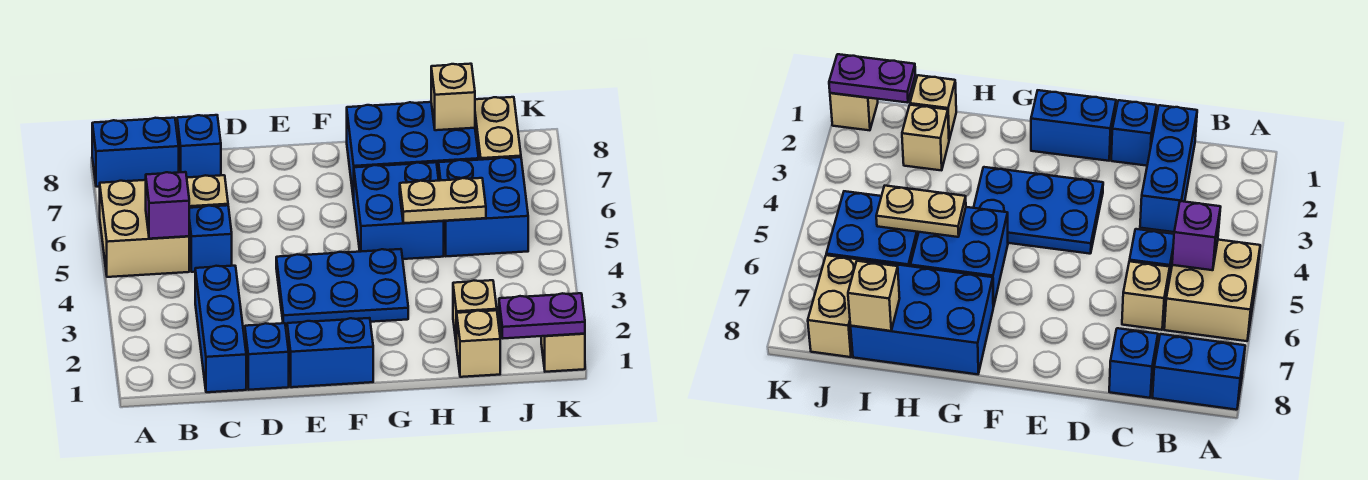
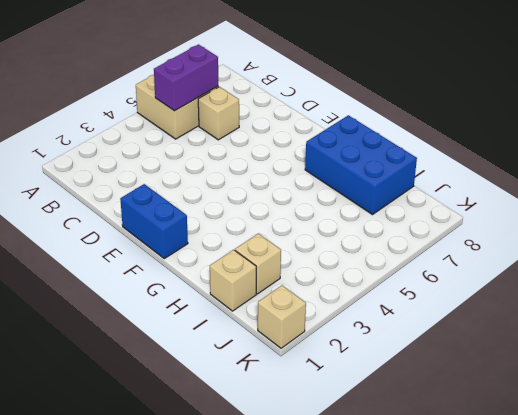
purple 1x2 brick [154,44,218,111] -> purple 1x1 brick [146,172,189,239]
none -> blue 1x2 brick [92,118,179,187]
none -> blue 1x3 brick [195,266,246,392]
none -> blue 1x1 brick [189,205,232,272]

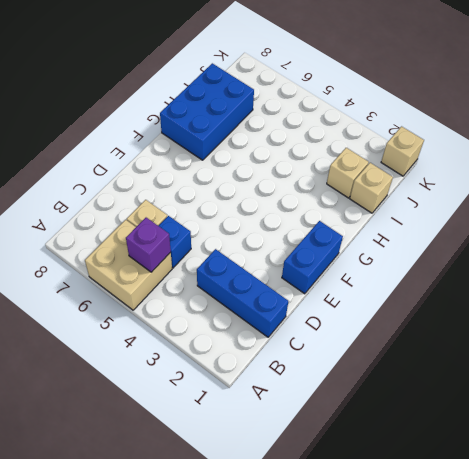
none -> blue 1x2 brick [92,118,179,187]
none -> blue 1x1 brick [177,115,221,177]
none -> blue 1x1 brick [245,323,289,390]

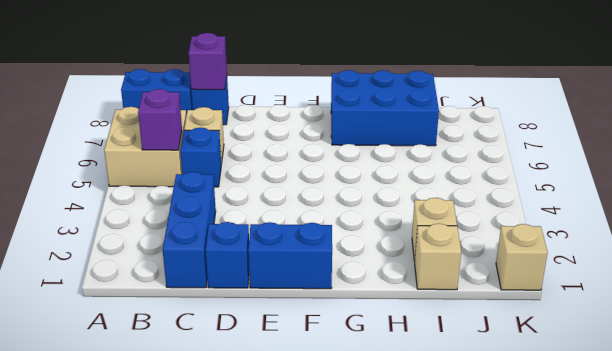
purple 1x1 brick [189,33,227,90] -> none
none -> blue 2x3 plate [276,249,408,327]
none -> blue 2x2 brick [354,162,444,259]
none -> blue 2x2 brick [439,157,528,256]

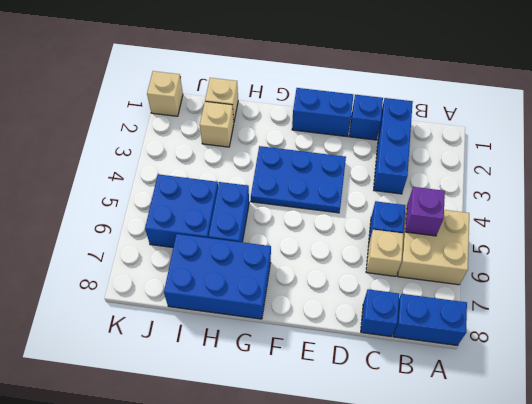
blue 1x2 brick [209,182,249,242] -> blue 2x2 brick [354,162,444,259]
none -> tan 1x2 brick [475,97,521,160]
none -> tan 1x2 plate [400,178,486,223]
none -> tan 1x1 brick [431,64,475,130]

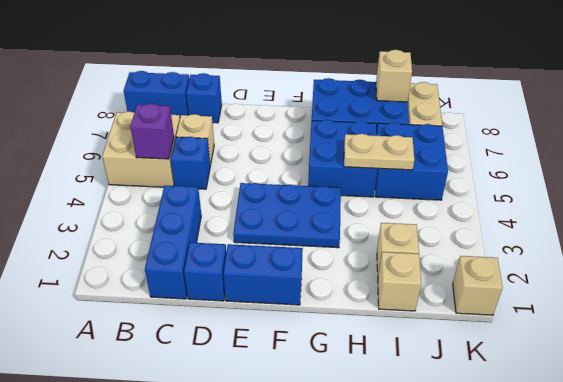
none -> purple 1x2 plate [499,293,585,338]

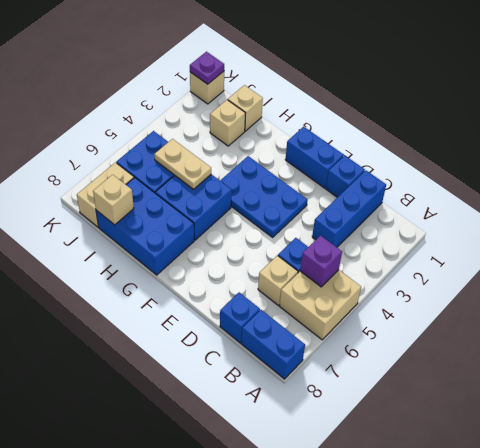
purple 1x1 plate [190,52,224,84] -> purple 1x2 plate [499,293,585,338]

